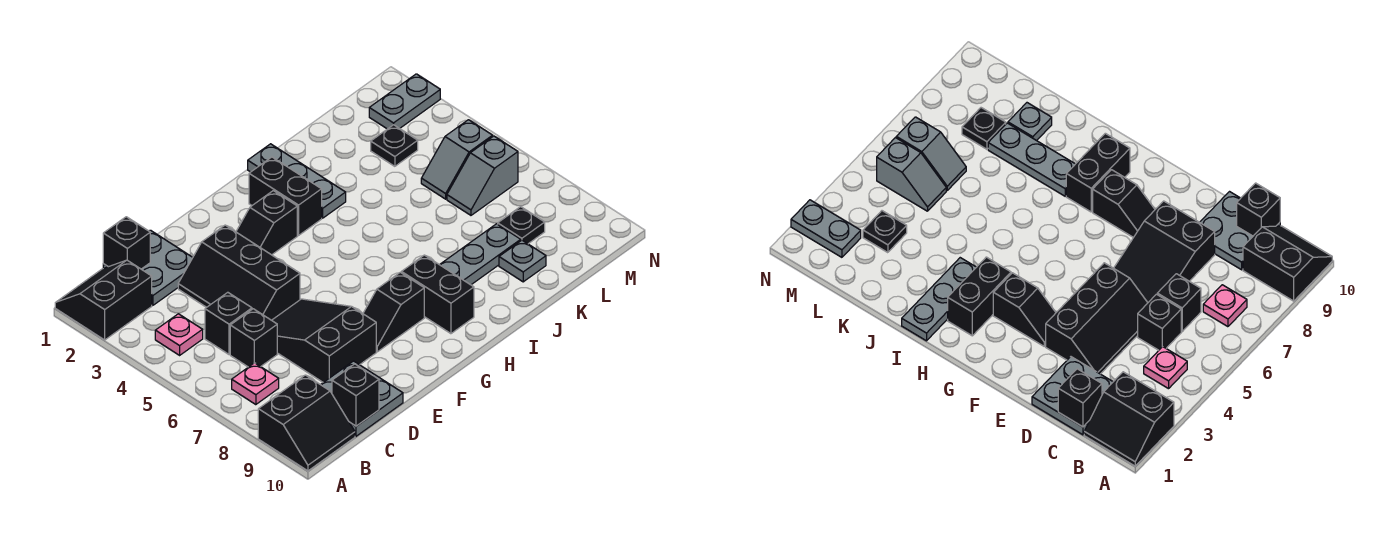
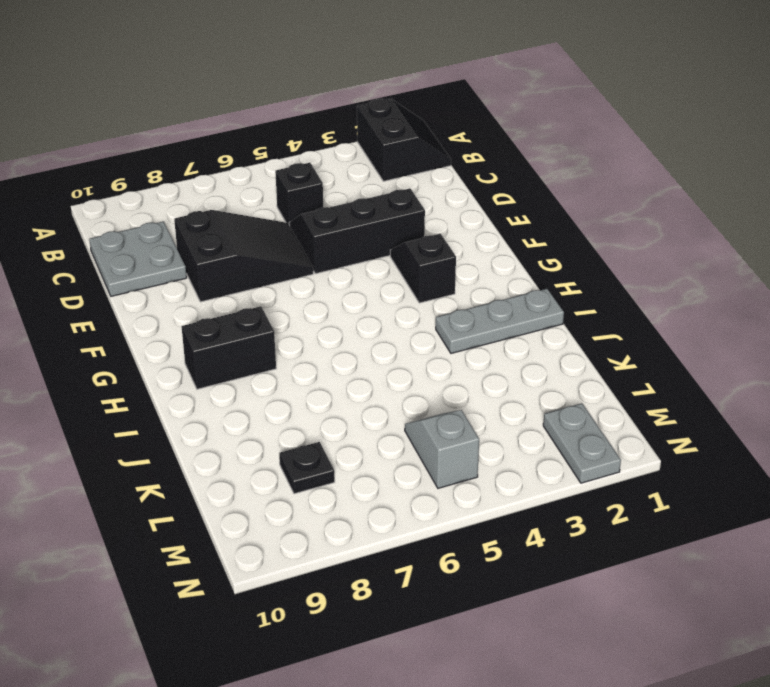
none -> black 2x2 slope [258,375,355,471]
none -> pink 1x1 plate [155,314,203,355]
none -> pink 1x1 plate [232,363,279,405]

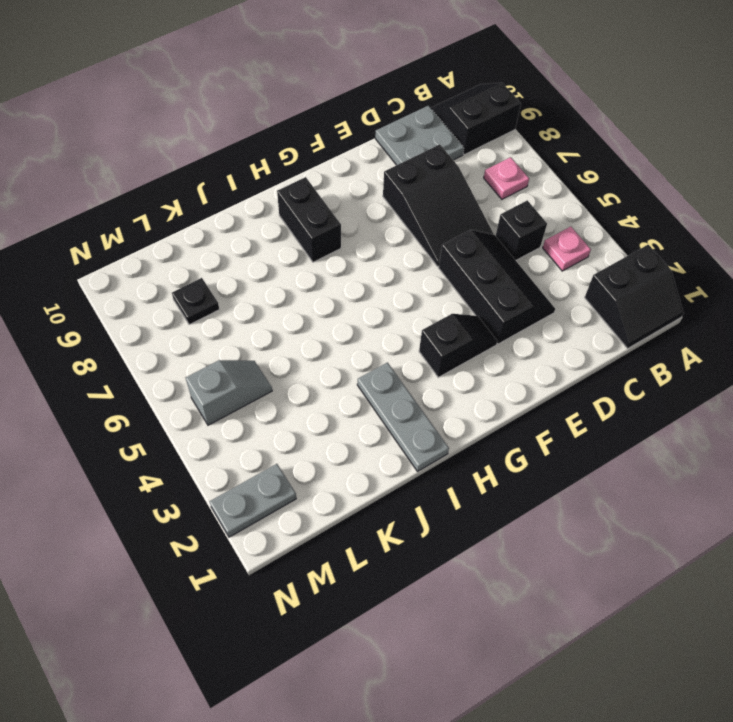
none -> grey 2x2 plate [103,230,193,305]
none -> black 1x1 brick [230,309,277,367]
none -> black 1x2 slope [363,272,424,352]

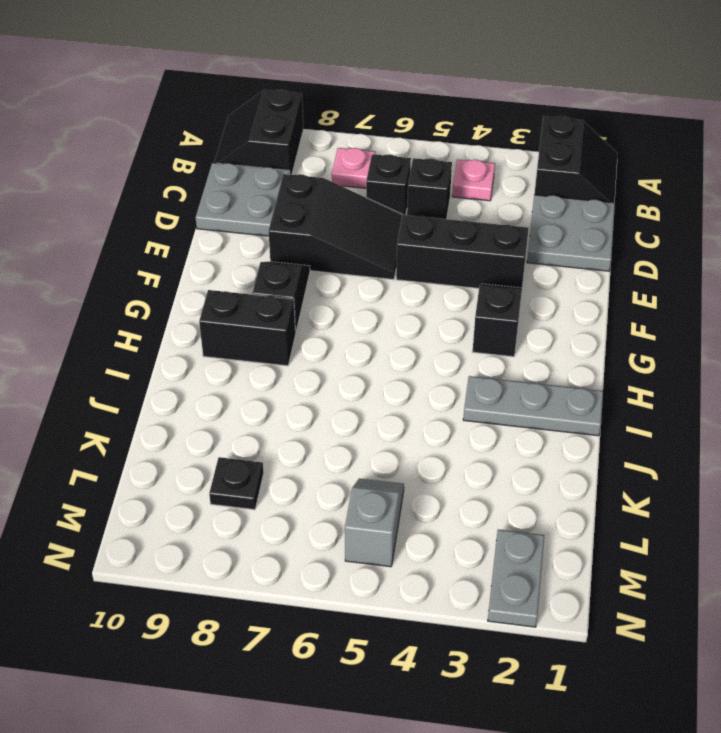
none -> black 1x2 brick [249,157,322,235]
none -> grey 1x3 plate [440,224,521,285]
none -> grey 1x1 plate [499,240,546,282]

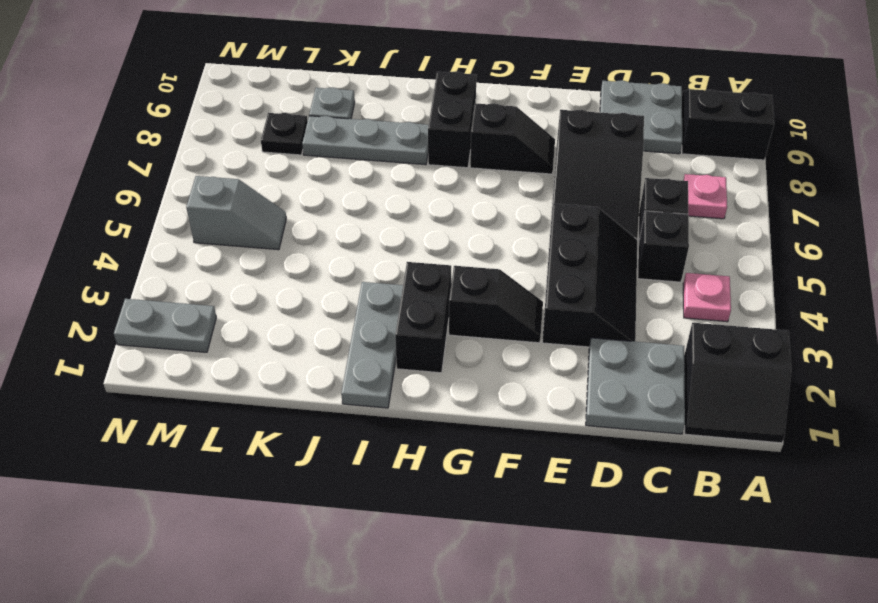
none -> black 1x1 plate [371,125,418,166]
none -> grey 1x2 slope [447,136,518,215]
none -> black 1x1 brick [103,217,150,269]

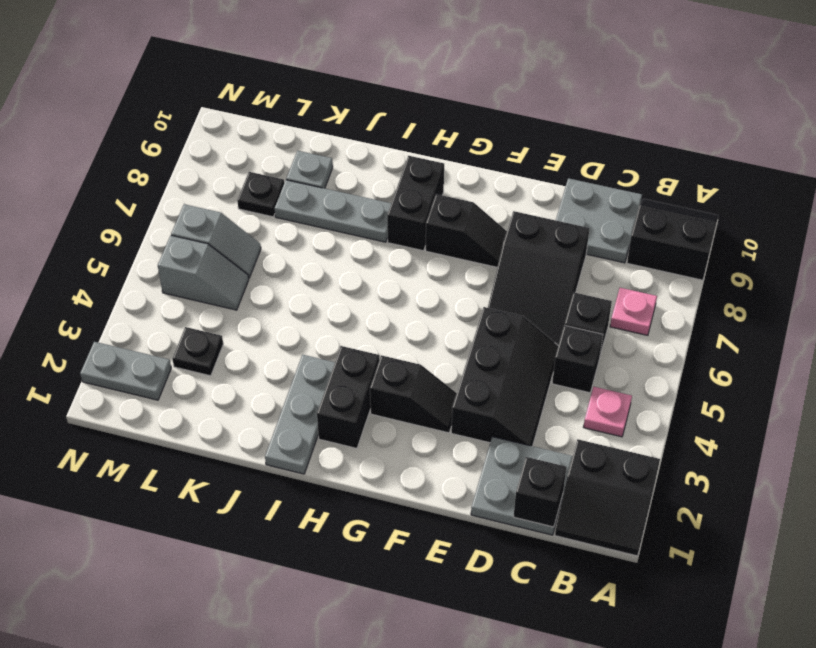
none -> black 1x1 brick [332,364,379,426]

